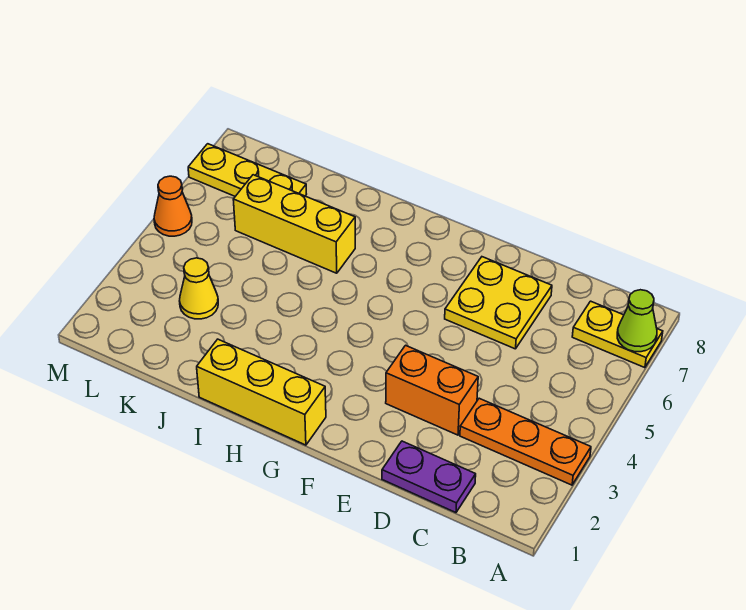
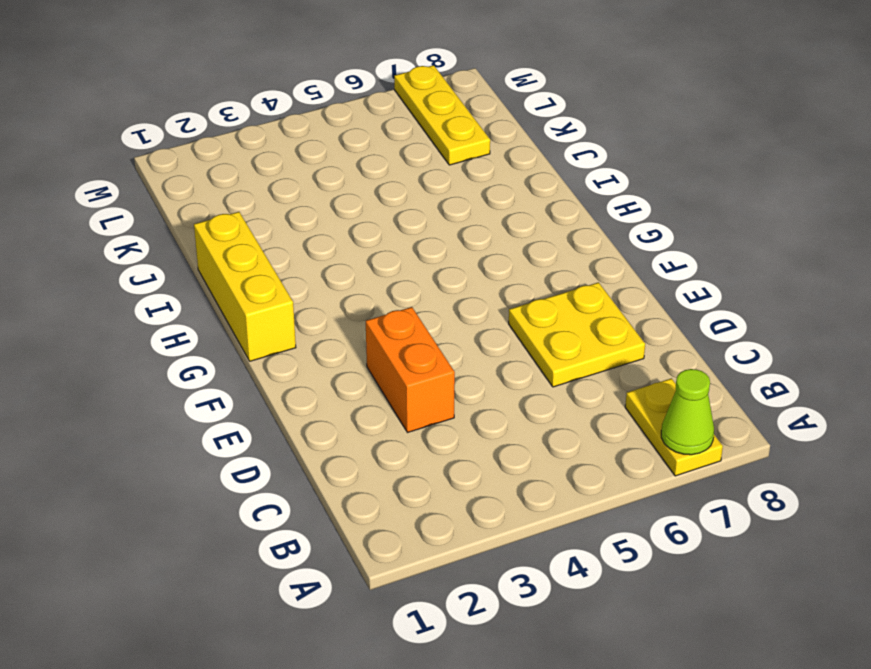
none -> orange 1x3 plate [460,398,591,485]
none -> purple 1x2 plate [382,441,476,513]

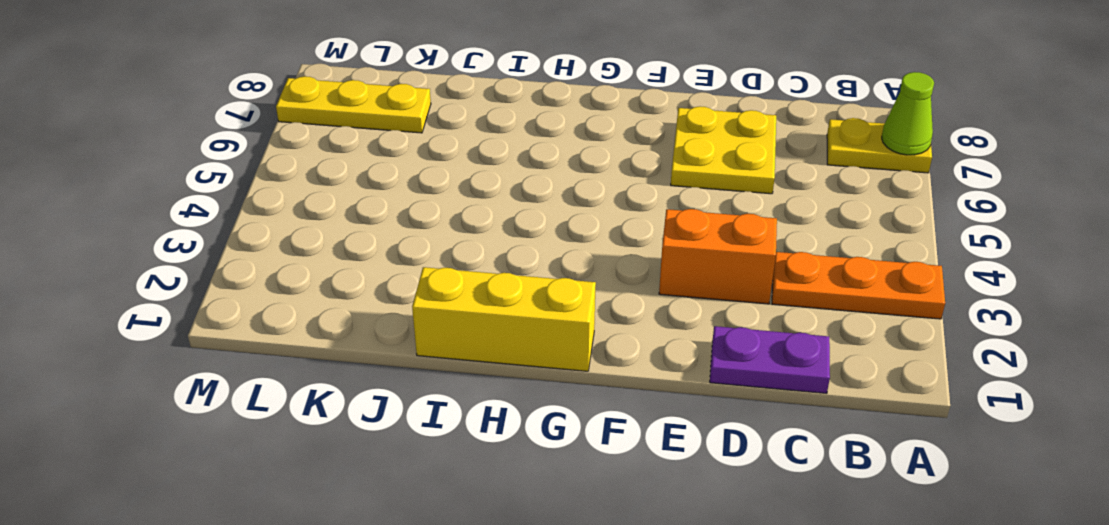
none -> yellow 1x3 brick [233,175,355,273]
none -> yellow 1x1 cone [180,258,218,319]

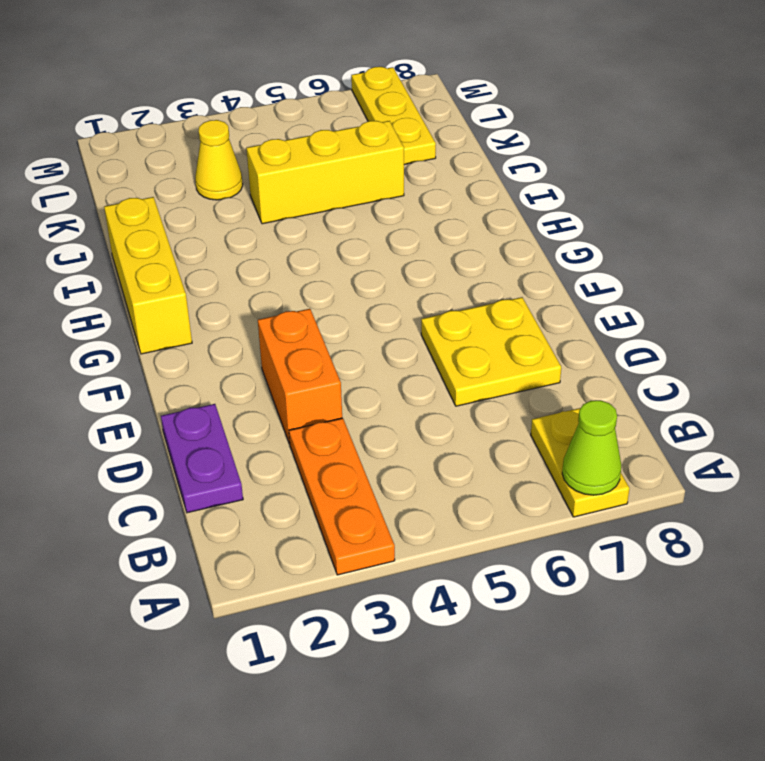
yellow 1x3 brick [246,121,404,224] -> yellow 1x3 brick turned to [233,175,355,273]
none -> orange 1x1 cone [154,176,192,236]

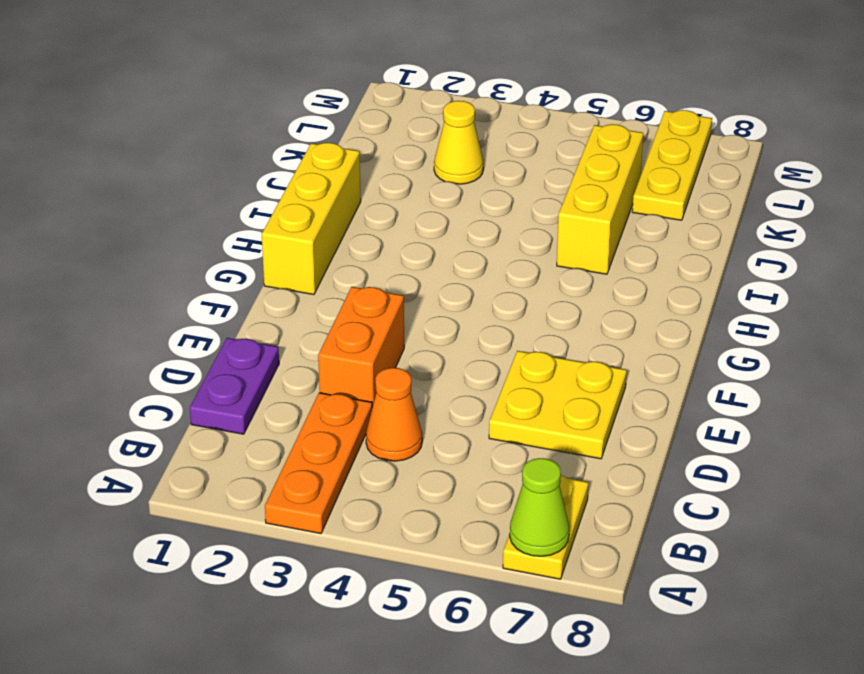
orange 1x1 cone [366,368,422,461] -> orange 1x1 cone moved to [154,176,192,236]

